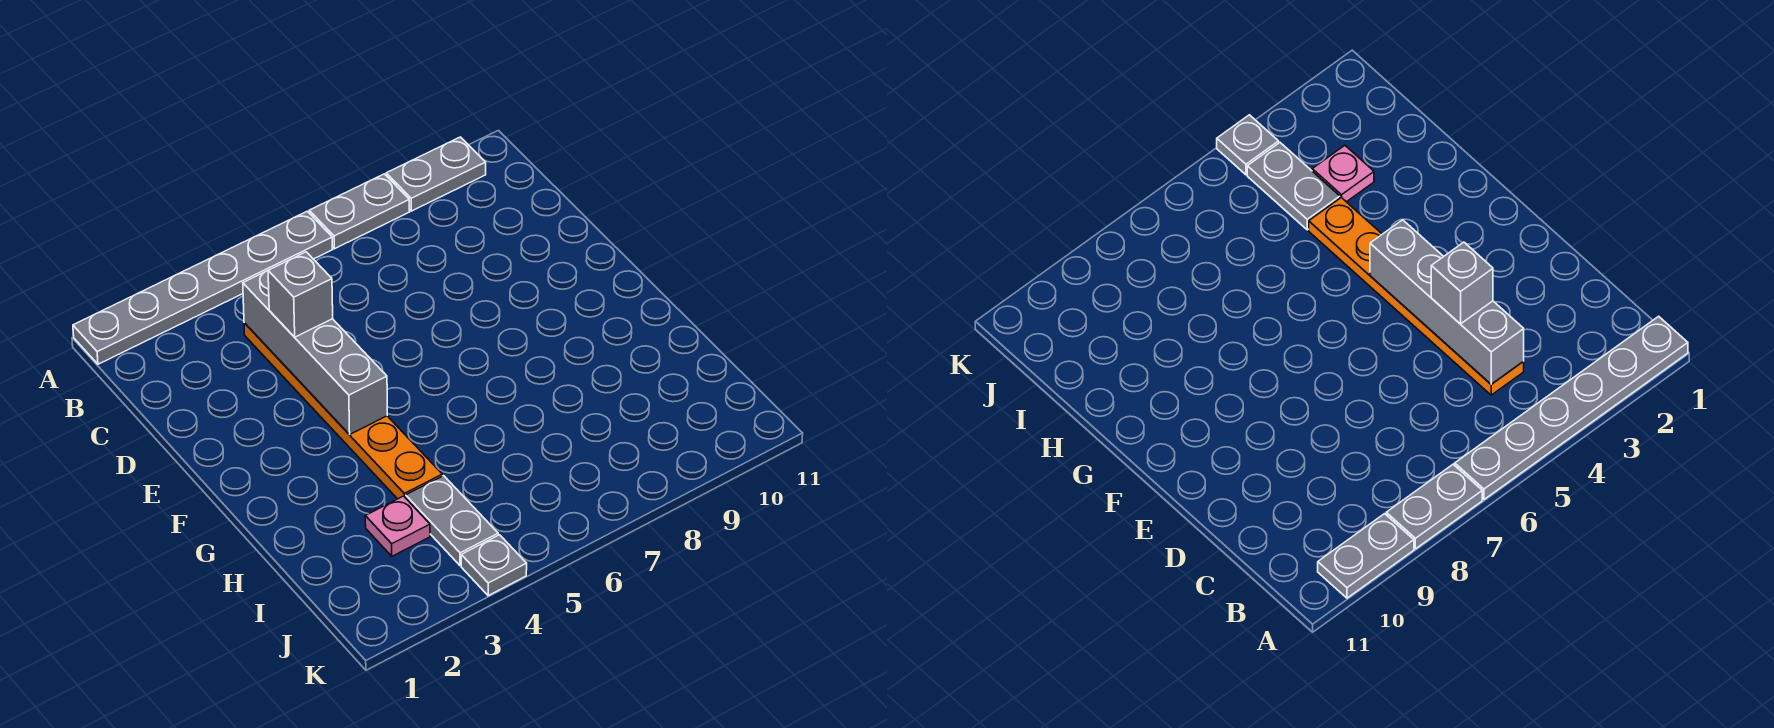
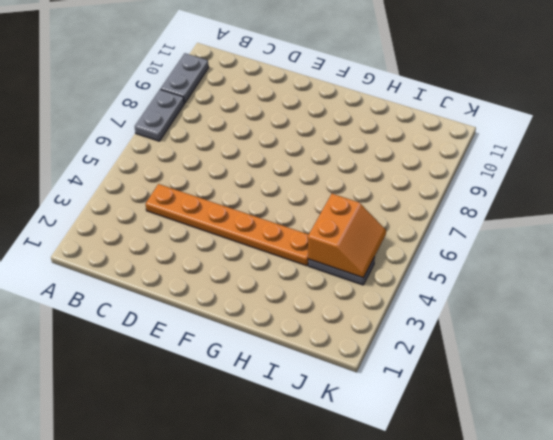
orange 2x2 slope [308,194,386,278] -> none
none -> grey 1x6 plate [73,211,333,364]
none -> pink 1x1 plate [365,496,430,556]

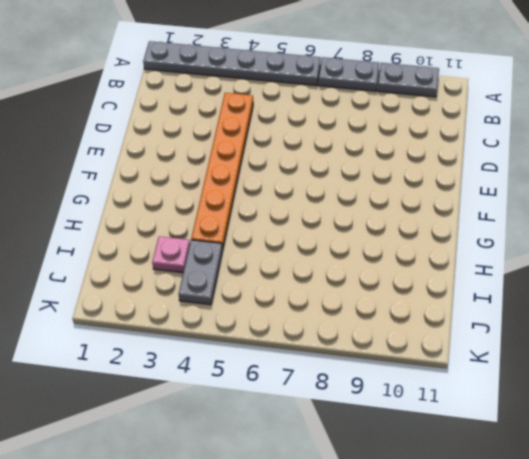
none -> grey 1x1 plate [461,535,527,596]
none -> grey 1x4 brick [243,271,387,435]

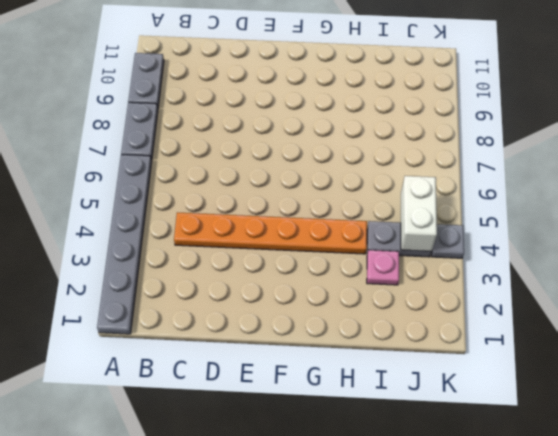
white 1x2 brick [401,176,437,251] -> none
none -> grey 1x4 brick [243,271,387,435]
none -> grey 1x1 brick [268,252,333,337]

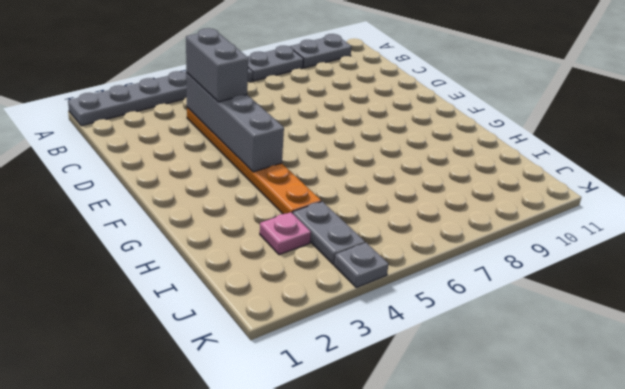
grey 1x2 brick [186,28,248,102] -> grey 1x1 brick [268,252,333,337]

